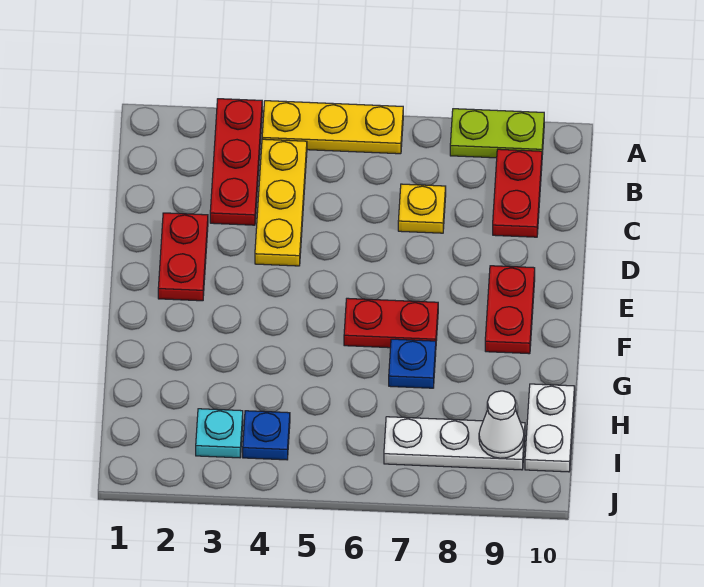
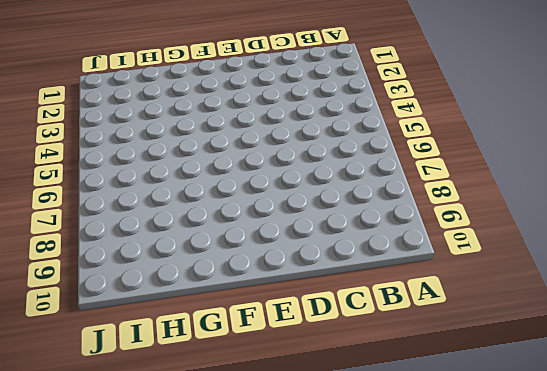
none -> red 1x3 plate [210,99,262,225]
none -> yellow 1x3 plate [262,101,403,154]
none -> lime 1x2 plate [450,109,544,158]

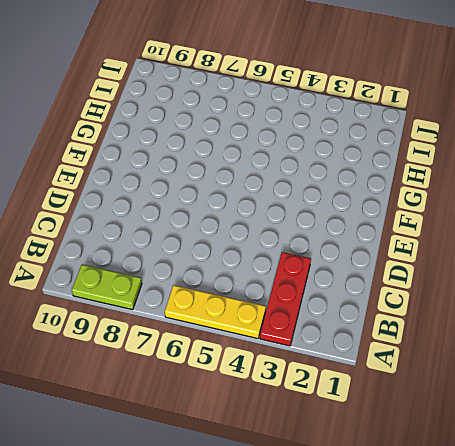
none -> yellow 1x3 plate [255,139,307,266]
none -> red 1x2 plate [493,149,542,237]
none -> yellow 1x1 plate [398,184,446,233]

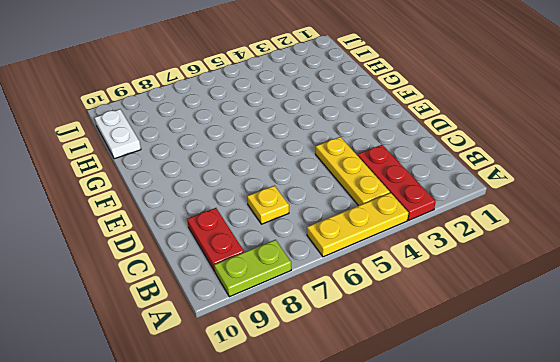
none -> red 1x2 plate [158,213,208,301]
none -> red 1x2 plate [485,266,535,354]
none -> red 1x2 plate [344,298,438,348]

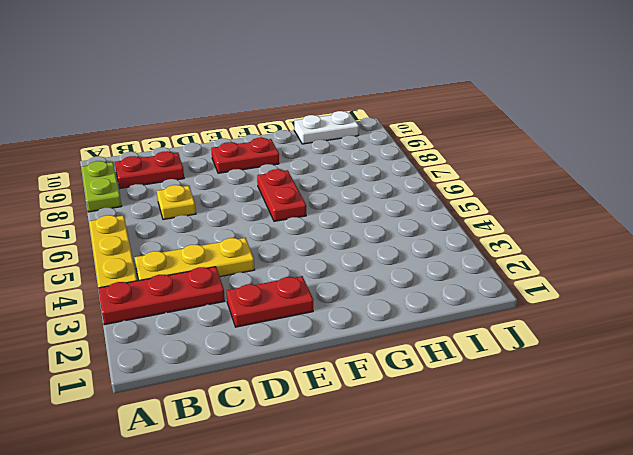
none -> blue 1x1 plate [389,339,436,388]
none -> cyan 1x1 plate [196,409,243,458]
none -> blue 1x1 plate [243,411,290,460]

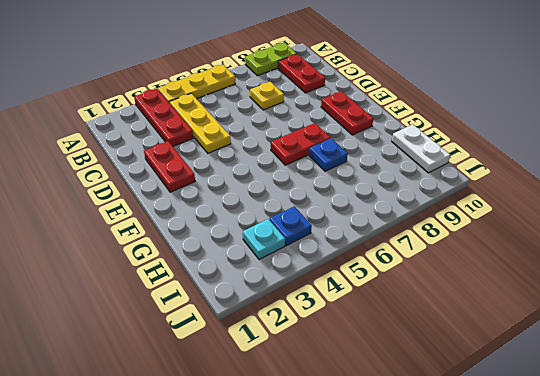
none -> white 1x3 plate [384,417,525,470]
none -> white 1x1 cone [479,391,524,458]

